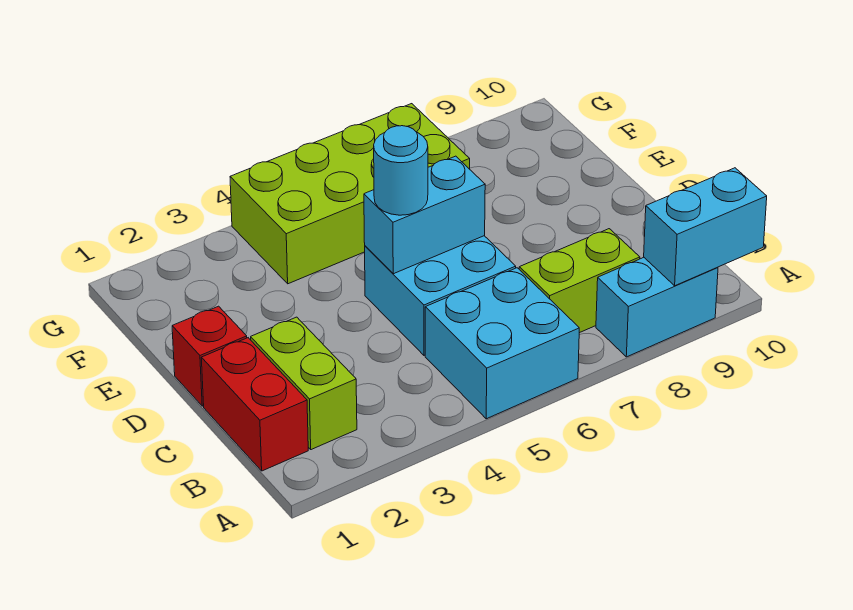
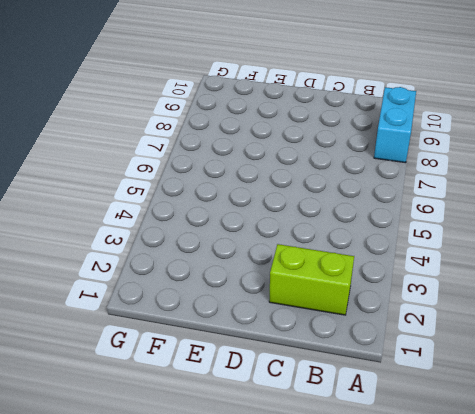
none -> cyan 2x2 brick [425,268,579,419]
none -> red 1x2 brick [201,338,308,471]

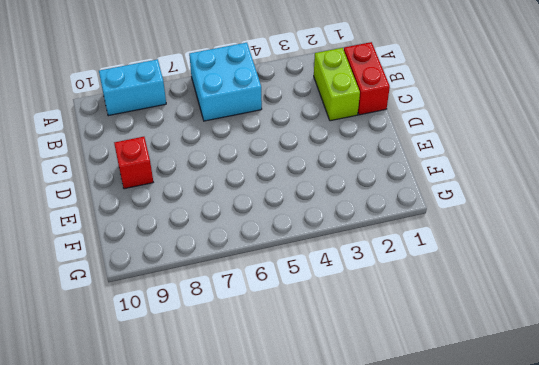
red 1x1 brick [114,137,153,189] -> red 1x1 brick moved to [172,306,247,406]
none -> lime 1x2 brick [519,229,640,333]
none -> cyan 2x2 brick [365,236,516,355]

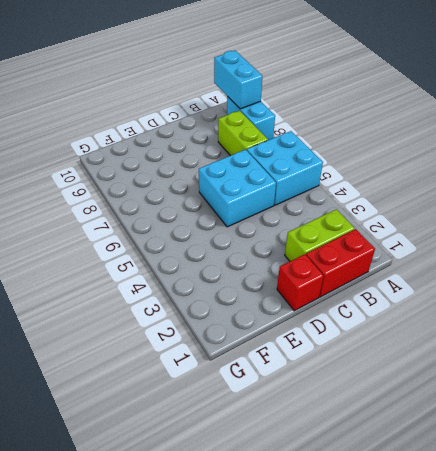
none -> lime 2x4 brick [230,104,470,284]
none -> cyan 1x2 brick [364,156,485,274]

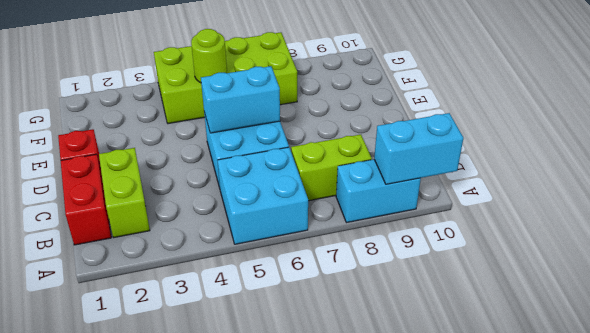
lime 1x1 round brick [191,29,227,83] -> none
none -> cyan 1x1 round brick [374,126,428,215]

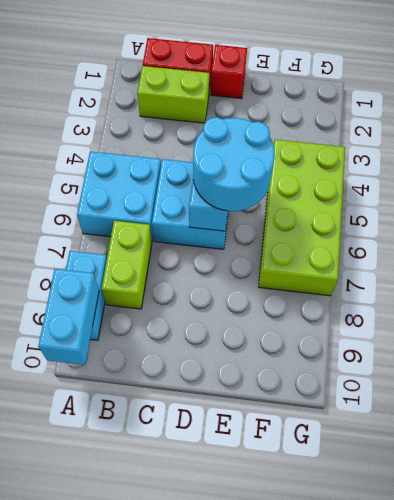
cyan 2x2 round brick [193,117,275,211] -> cyan 1x1 round brick [374,126,428,215]

